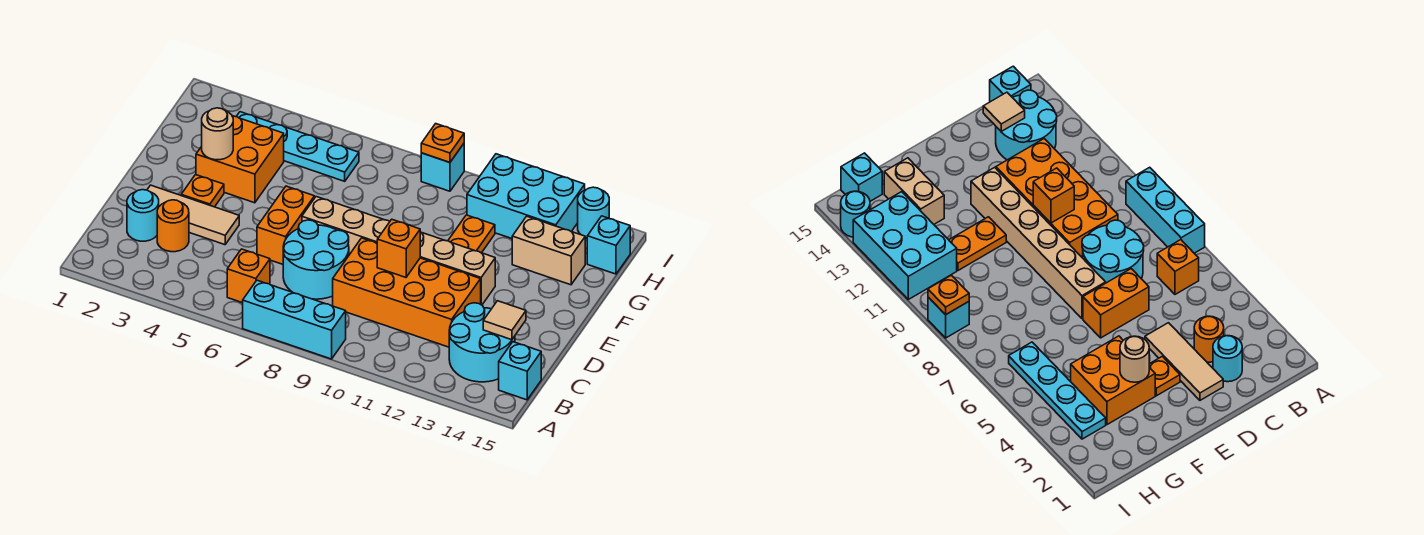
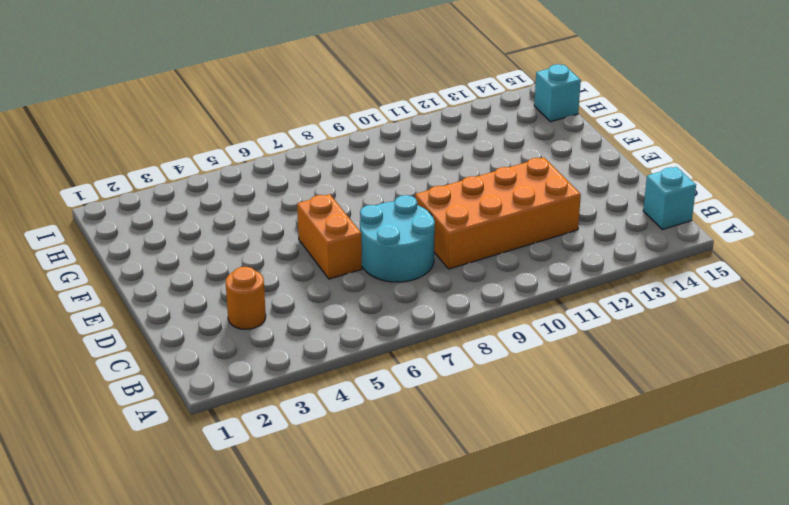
none -> cyan 1x3 brick [243,280,346,359]
none -> orange 1x1 brick [227,249,270,303]
none -> cyan 2x2 round brick [449,303,515,382]

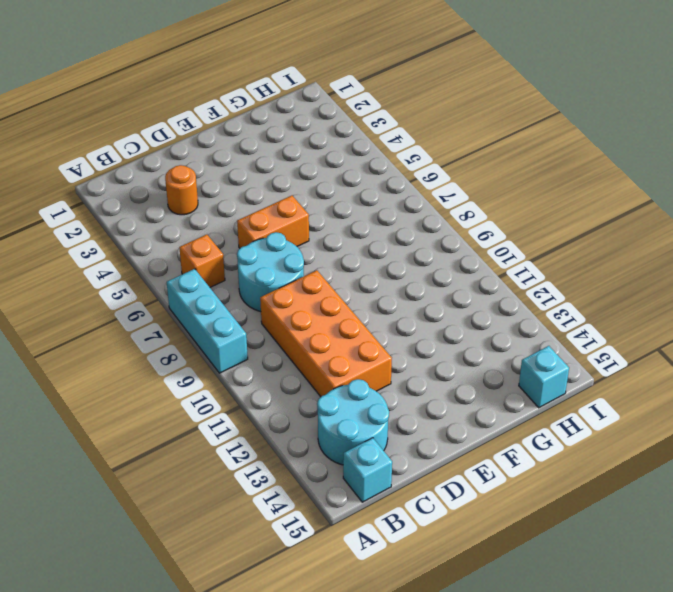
none -> cyan 1x1 round brick [127,190,159,241]
none -> tan 1x3 tile [147,185,239,245]
none -> orange 1x1 plate [181,175,224,207]

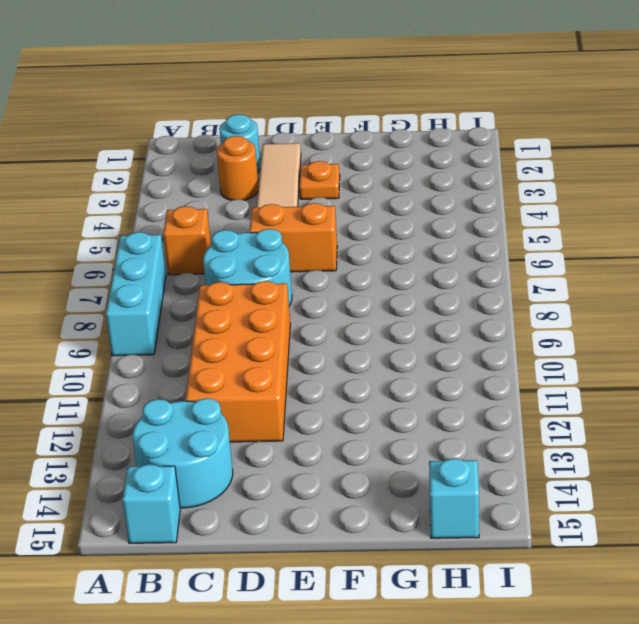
none -> tan 1x6 brick [302,197,495,305]
none -> orange 2x2 brick [196,116,284,203]
none -> orange 1x2 plate [448,215,495,253]

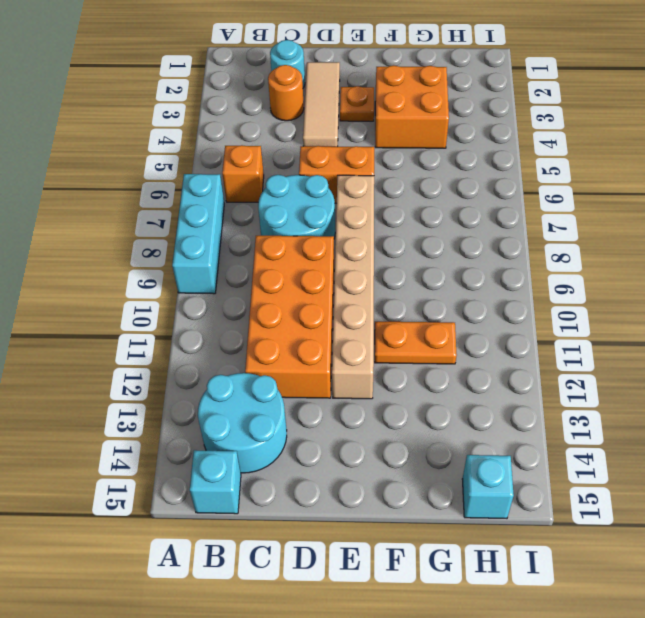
none -> tan 1x2 brick [512,216,585,285]
none -> cyan 1x4 plate [236,112,359,181]
none -> cyan 2x3 brick [467,154,585,239]

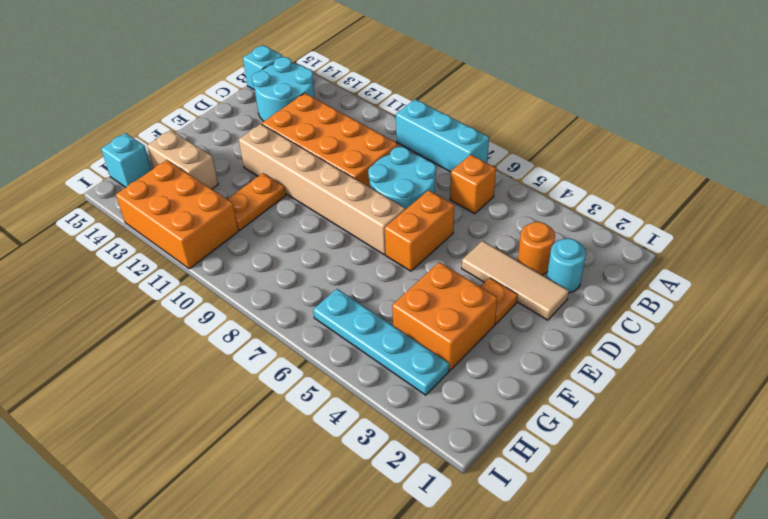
orange 2x3 brick [116,160,239,269] -> cyan 2x3 brick [467,154,585,239]
none -> cyan 1x1 brick [421,144,464,191]
none -> cyan 1x1 round brick [578,187,609,238]
none -> tan 1x1 tile [483,301,526,340]

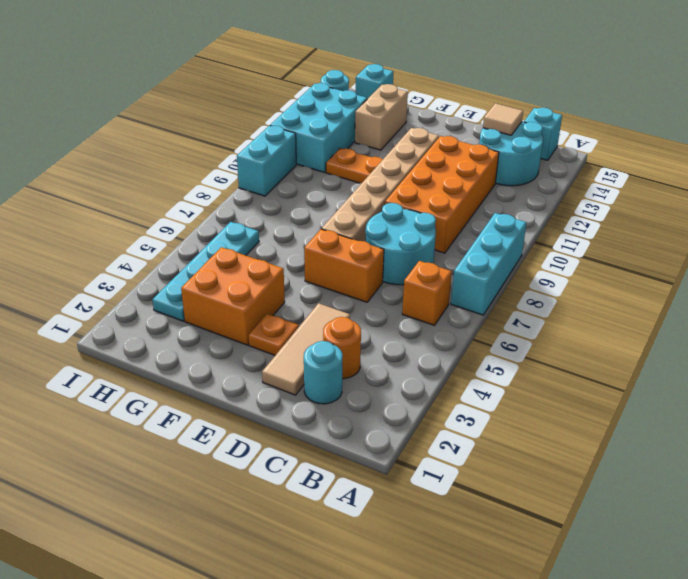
cyan 1x2 brick [237,126,296,196] -> cyan 1x1 brick [421,144,464,191]
none -> orange 1x1 brick [377,219,420,277]
none -> tan 1x1 round brick [202,108,233,160]
none -> orange 1x1 plate [421,124,464,162]

